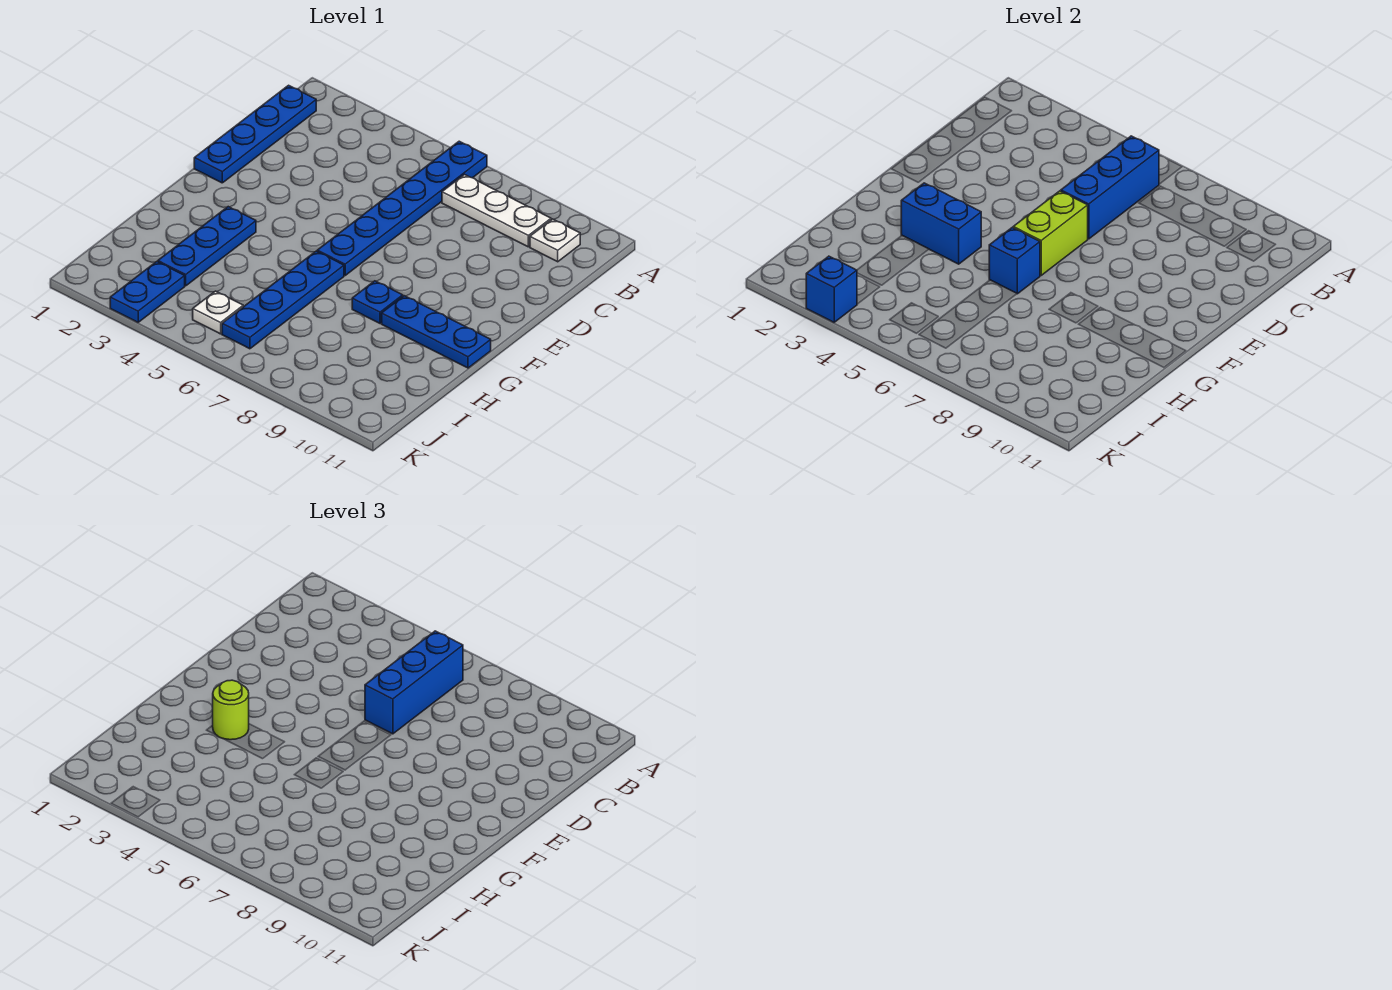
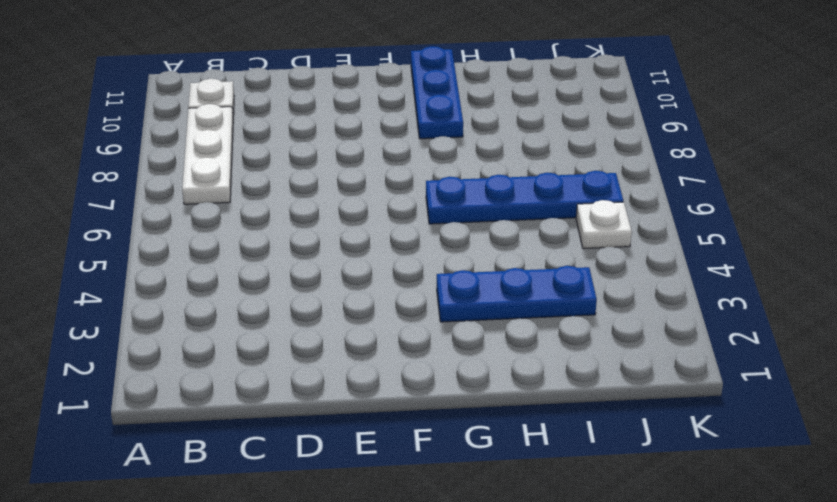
none -> blue 1x6 plate [317,141,487,275]
none -> blue 1x4 plate [194,85,316,183]
none -> blue 1x1 plate [352,281,403,323]

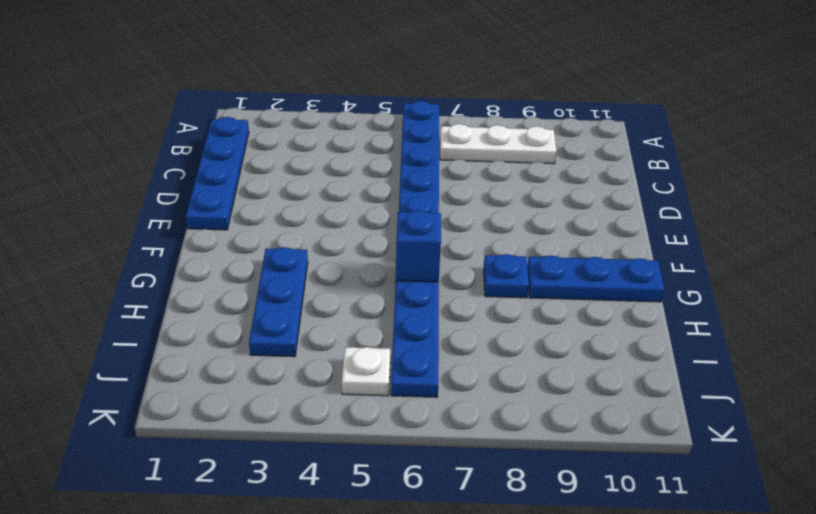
none -> white 1x1 plate [530,219,580,262]
none -> blue 1x2 plate [110,262,185,322]
none -> blue 1x3 brick [1061,136,1159,239]

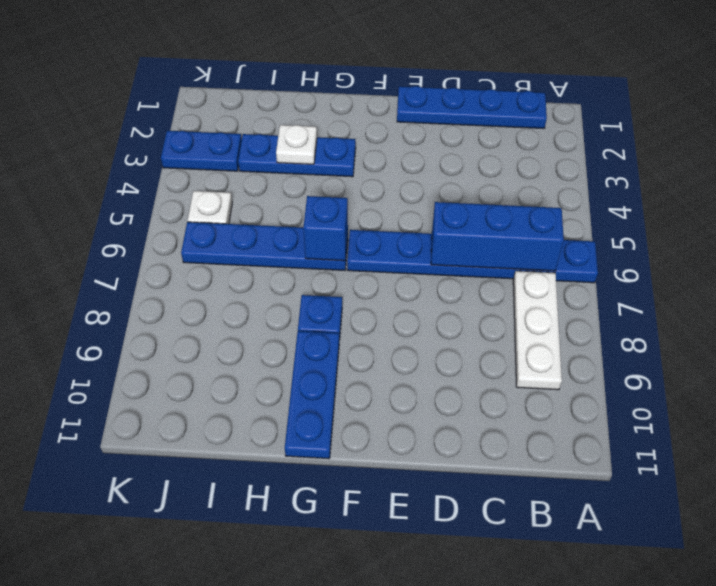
white 1x1 plate [276,125,317,164] -> white 1x1 plate moved to [530,219,580,262]
none -> lime 1x2 brick [1013,191,1088,275]
none -> blue 1x2 brick [901,183,981,264]
none -> blue 1x1 brick [806,256,857,322]

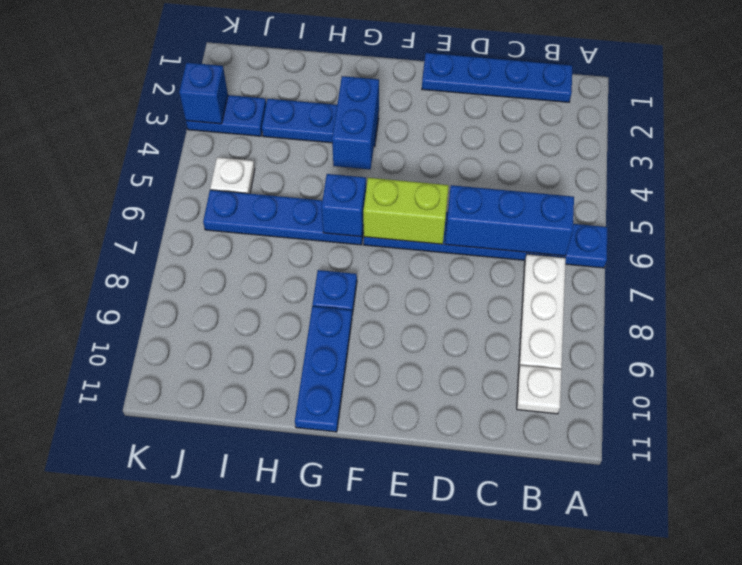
none -> blue 1x3 brick [365,631,463,734]
none -> lime 1x1 round brick [213,680,249,740]

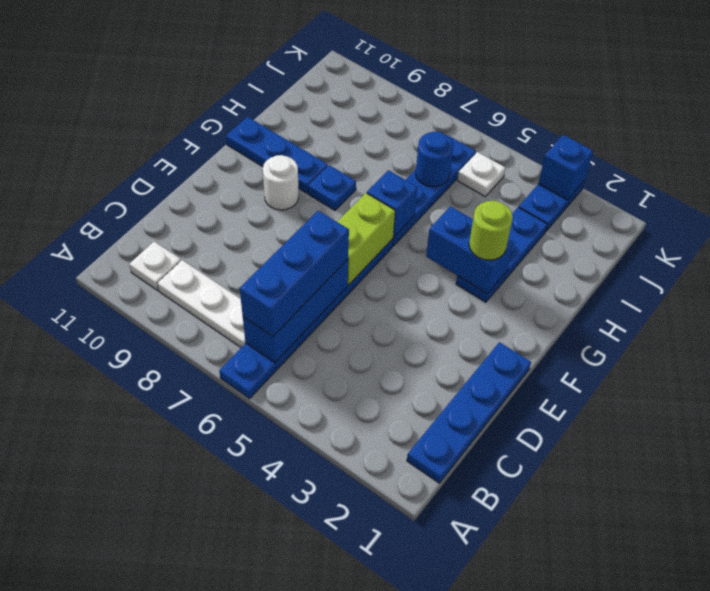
white 1x1 round brick [263,155,299,210] -> none
blue 1x1 round brick [416,131,453,187] -> none

